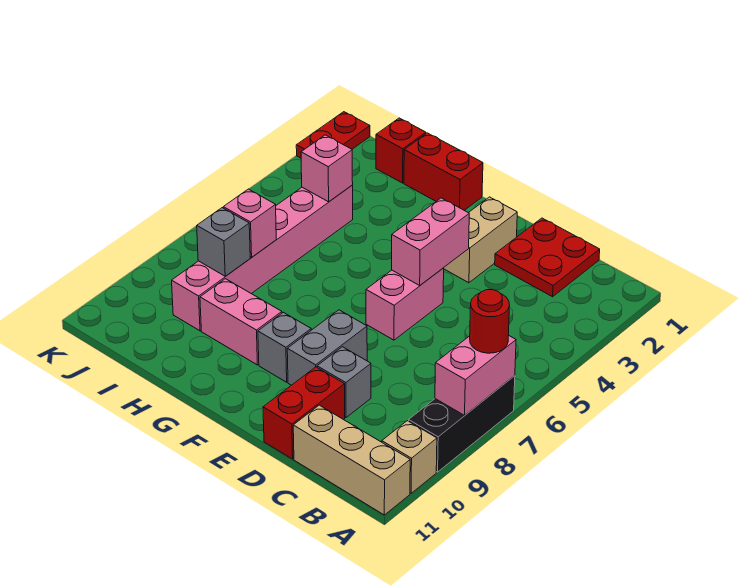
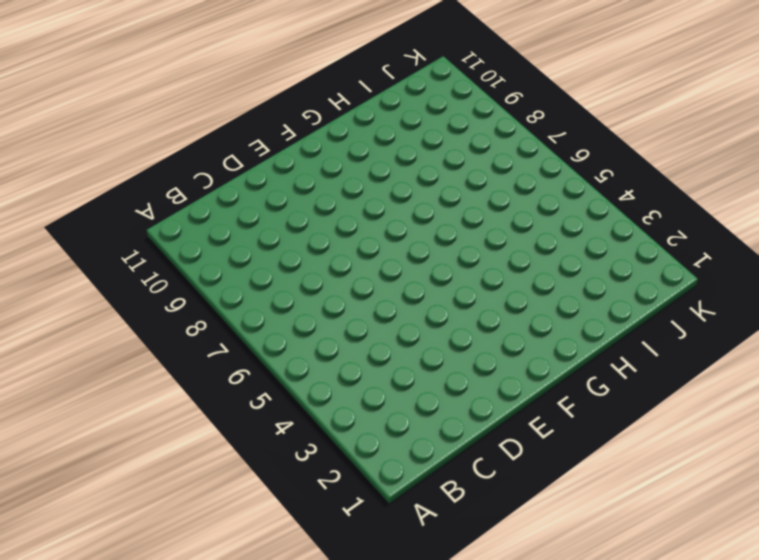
none -> black 1x3 brick [409,376,515,472]
none -> tan 1x1 brick [382,421,437,493]
none -> tan 1x3 brick [293,405,410,515]

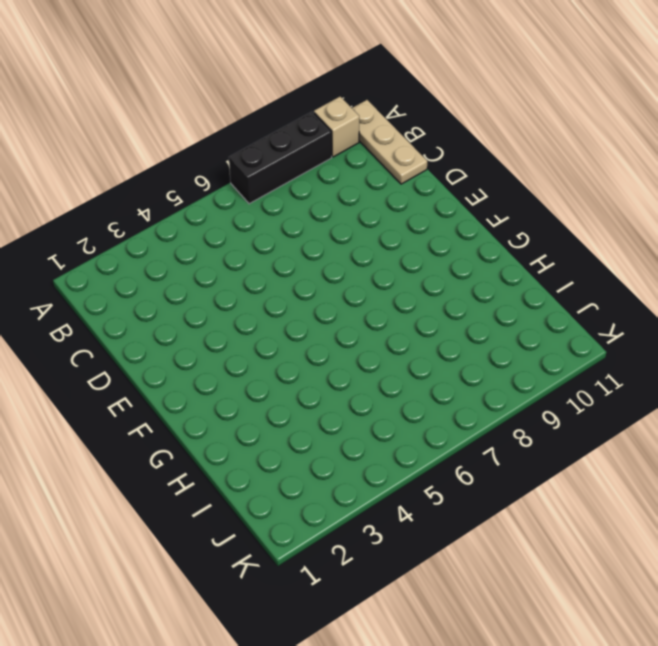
tan 1x3 plate [352,100,427,184] -> tan 1x3 brick [293,405,410,515]
none -> red 2x2 plate [495,218,600,297]
none -> grey 1x1 brick [317,347,371,417]
none -> red 1x2 brick [263,367,345,459]

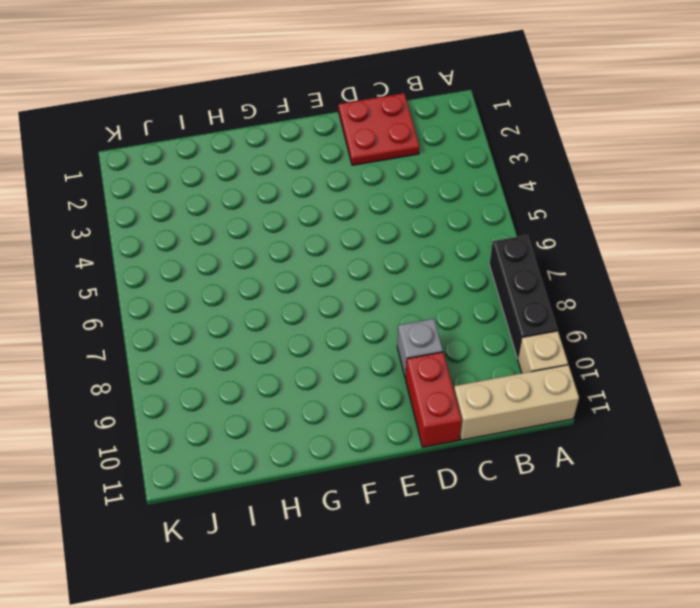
none -> tan 1x2 brick [444,197,517,283]
none -> pink 1x2 brick [366,268,444,340]
none -> grey 1x2 brick [287,310,367,385]

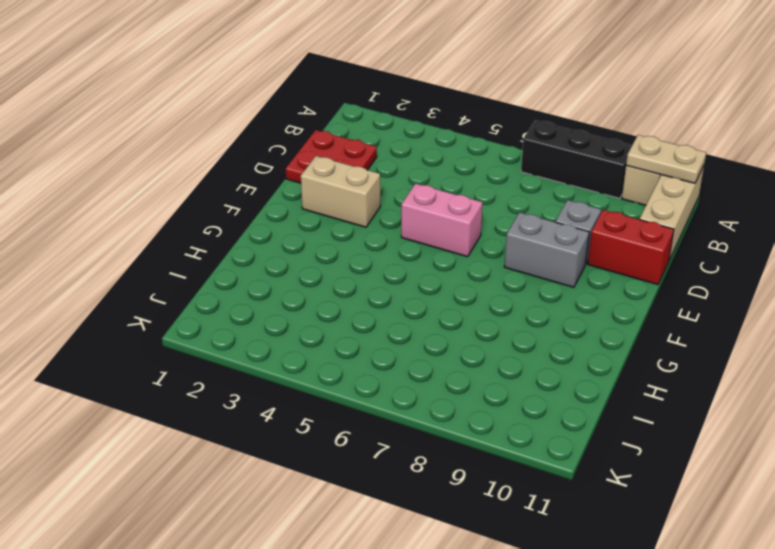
tan 1x2 plate [626,135,706,183] -> none
none -> grey 1x1 brick [258,312,311,382]
none -> red 1x2 brick [404,133,483,210]
none -> pink 1x2 brick [200,279,282,365]

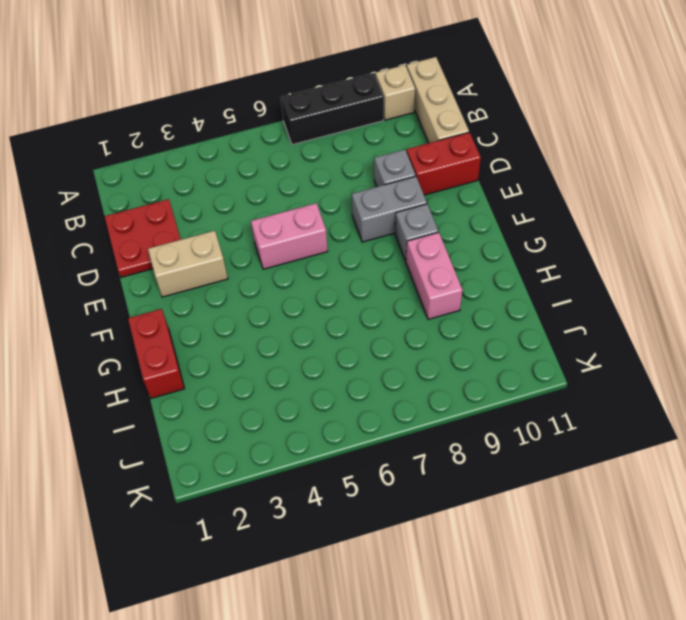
none -> red 1x1 brick [376,118,426,183]
none -> pink 1x6 brick [172,185,353,331]
none -> red 1x2 plate [296,112,370,158]

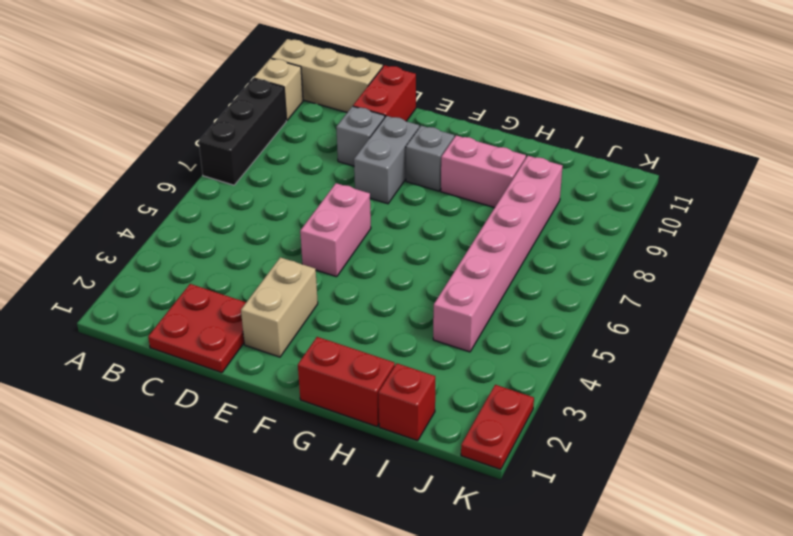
none -> pink 1x2 brick [435,336,516,415]
none -> pink 1x2 brick [392,198,469,285]
none -> pink 1x1 brick [301,135,353,202]

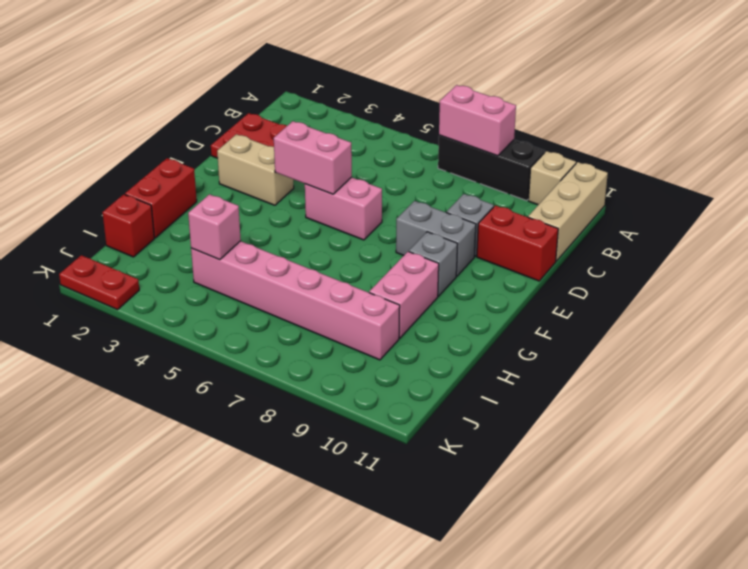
none -> pink 1x1 brick [223,189,276,257]
none -> grey 1x1 brick [197,208,250,276]
none -> red 1x1 round brick [470,290,510,353]

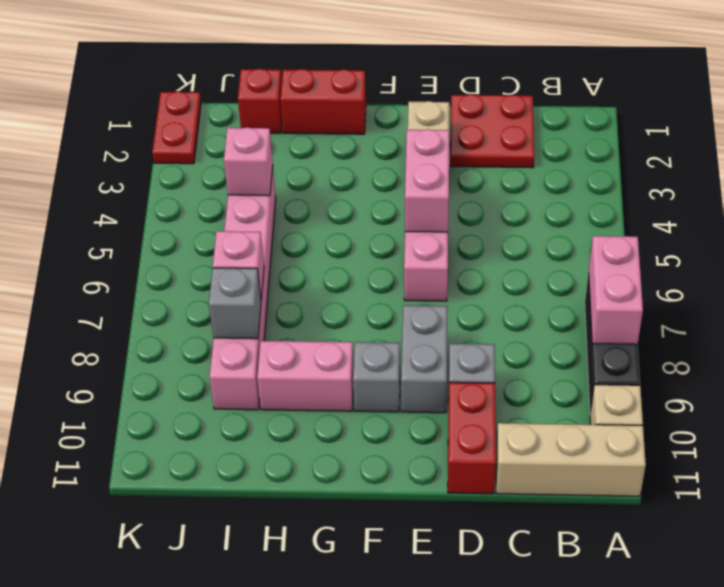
none -> red 1x1 round brick [470,290,510,353]

